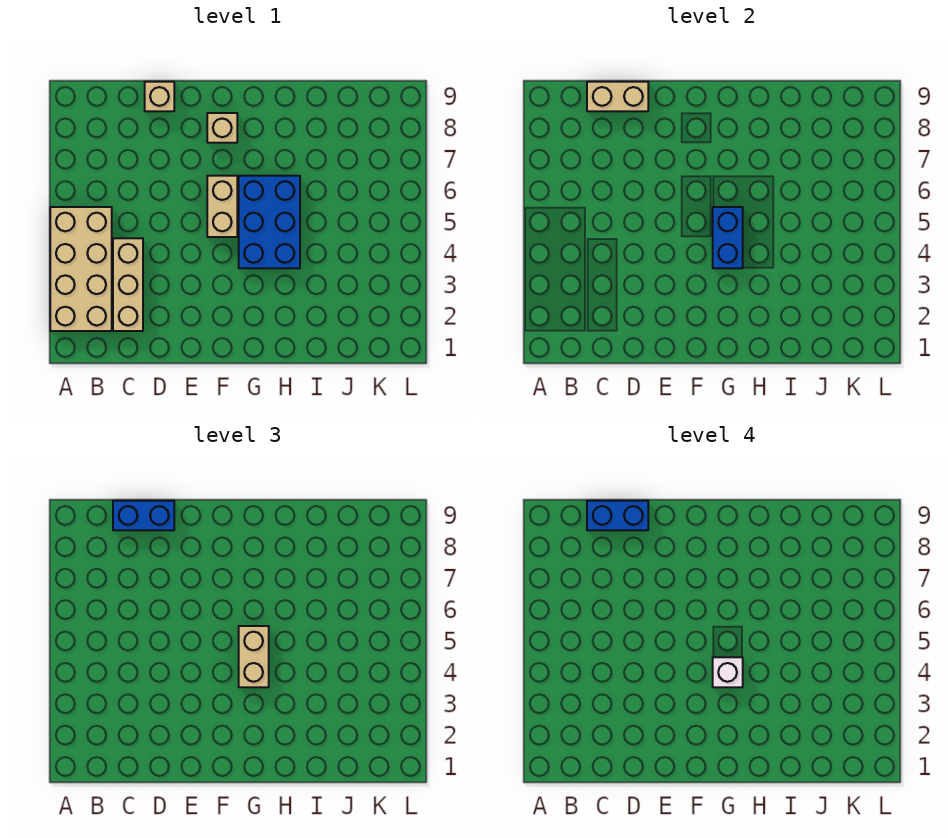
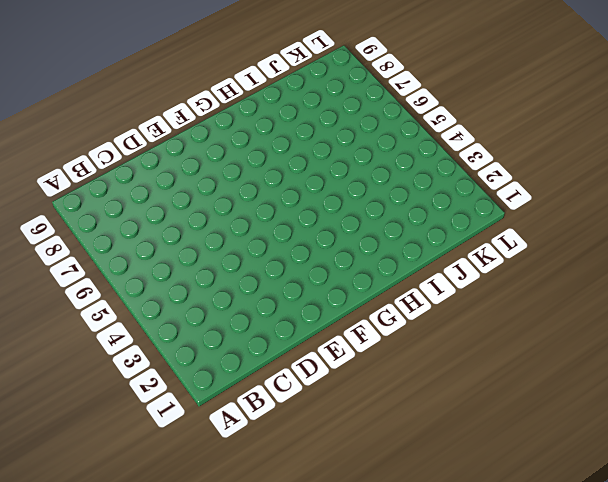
none -> tan 2x4 brick [50,207,112,331]
none -> tan 1x3 brick [113,238,143,331]
none -> tan 1x1 brick [145,82,174,111]

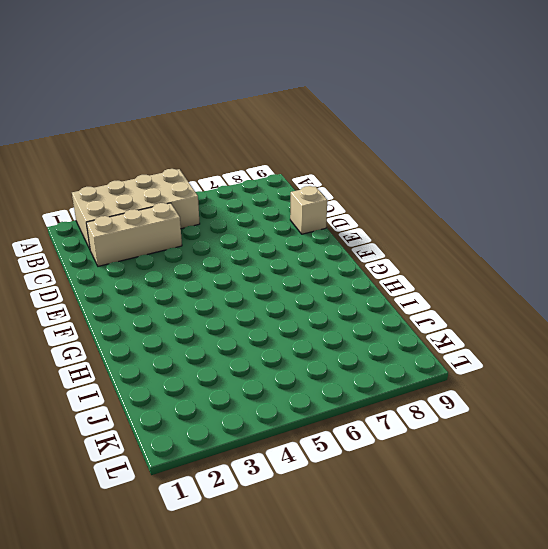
none -> tan 1x2 brick [207,176,237,237]
none -> tan 1x1 brick [207,113,237,143]
none -> blue 2x3 brick [239,176,300,268]

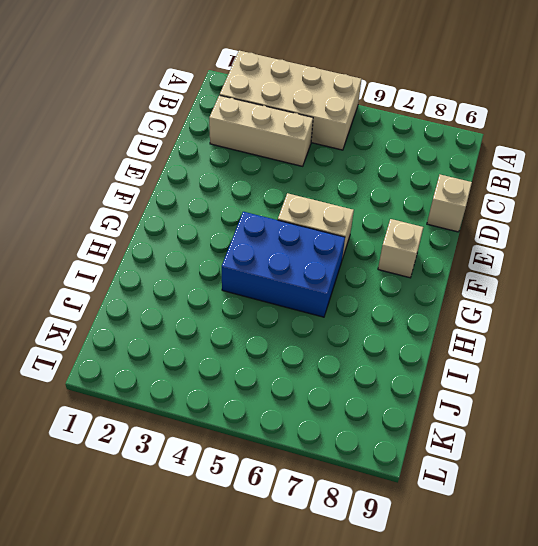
none -> tan 1x2 brick [587,82,648,111]
none -> blue 1x2 brick [713,207,743,268]
none -> blue 1x2 brick [113,501,174,530]

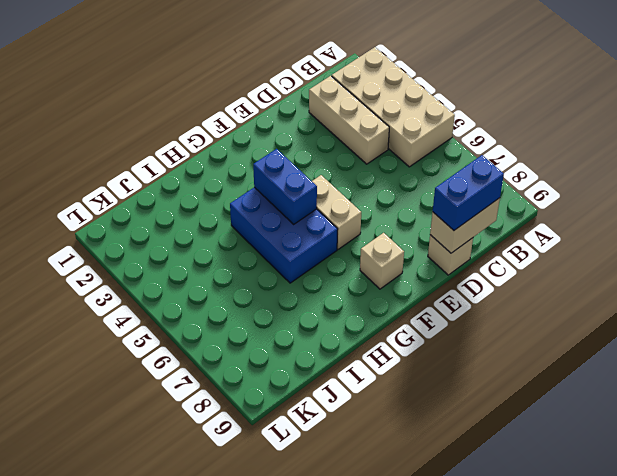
none -> tan 1x2 brick [239,626,269,687]
none -> blue 1x2 brick [587,501,648,530]
none -> white 1x1 brick [713,657,743,687]

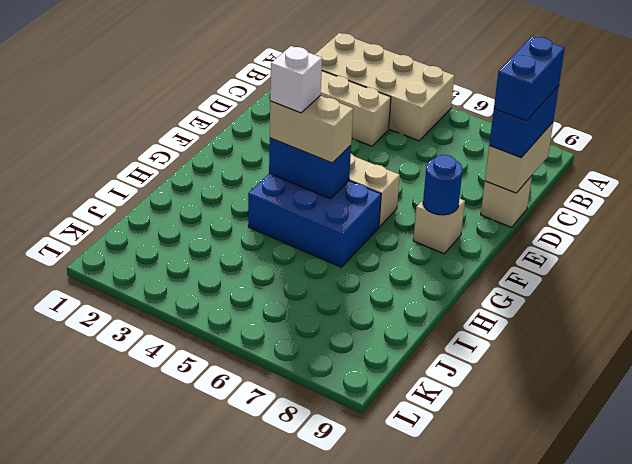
blue 1x1 round brick [423,155,463,215] -> none

